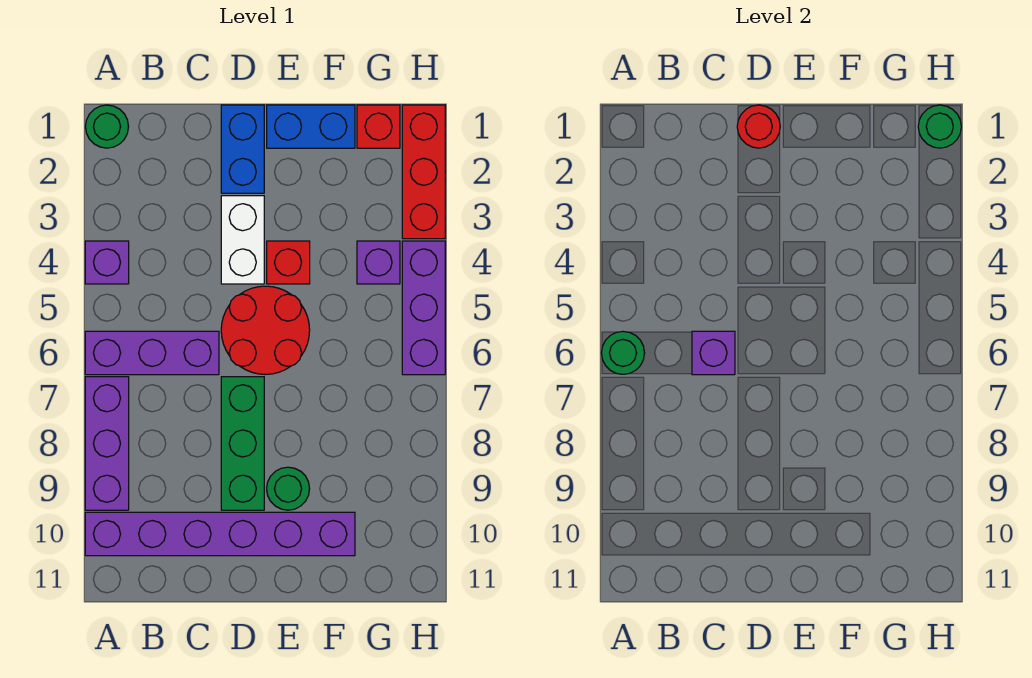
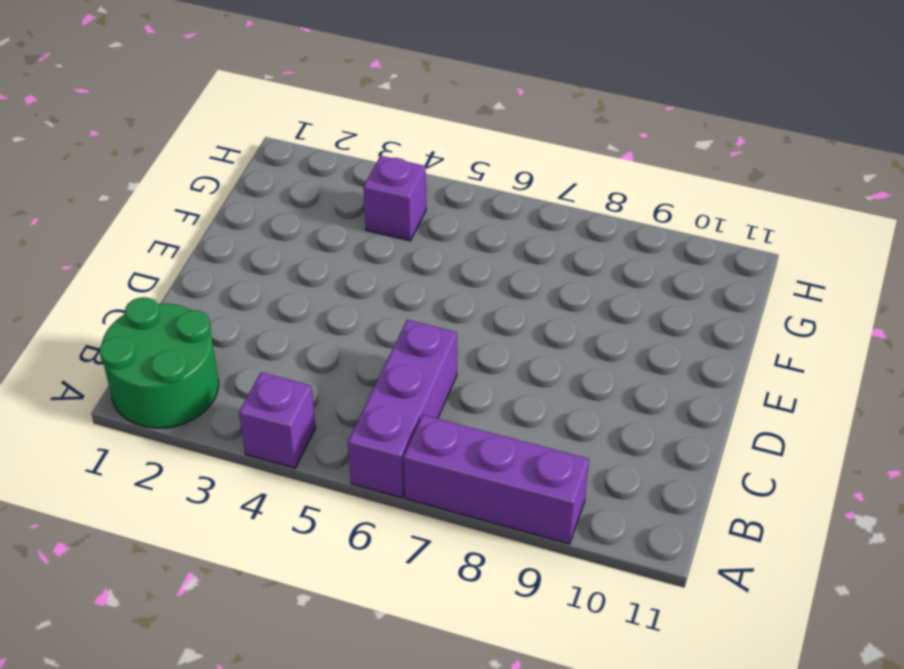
green 2x2 round brick [99,297,219,428] -> green 1x1 round brick [85,105,129,148]
none -> purple 1x6 brick [85,512,355,556]
none -> blue 1x2 brick [221,105,264,193]
none -> white 1x2 brick [221,196,264,284]

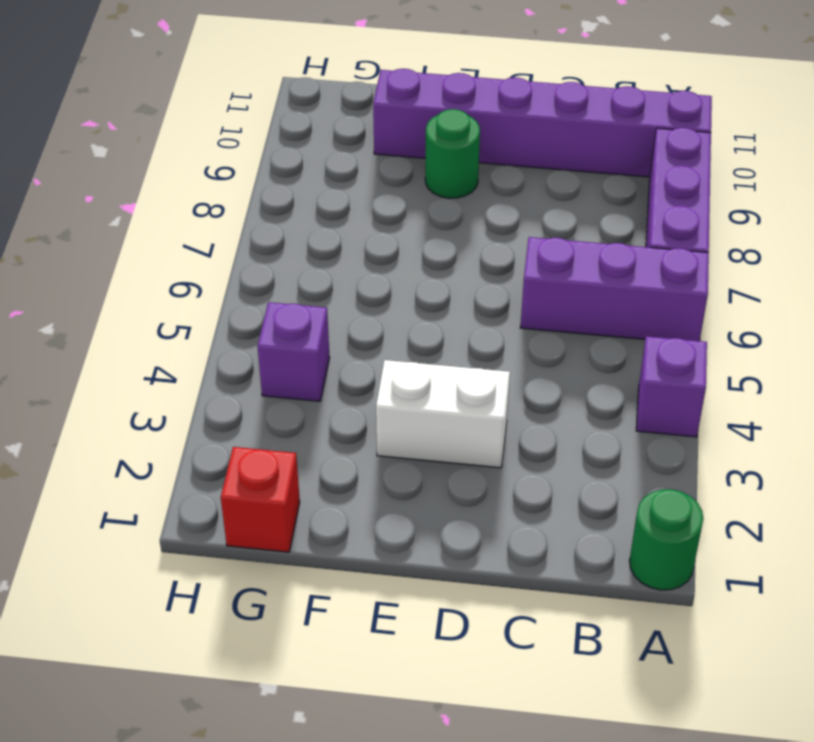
white 1x2 brick [376,360,510,468] -> white 1x2 brick turned to [221,196,264,284]
none -> blue 1x2 brick [221,105,264,193]
none -> red 2x2 round brick [221,286,310,375]
none -> green 1x3 brick [221,377,264,510]

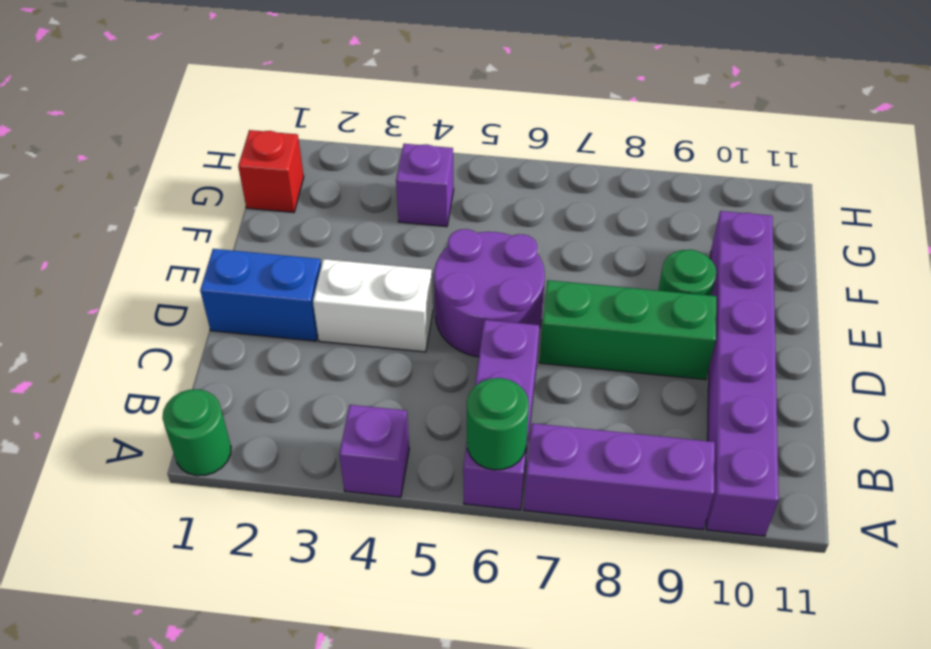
purple 2x2 round brick [434,229,545,357] -> red 2x2 round brick [221,286,310,375]
none -> blue 1x2 brick [267,105,355,148]
none -> red 1x1 brick [267,241,310,284]
none -> red 1x3 brick [402,105,445,239]

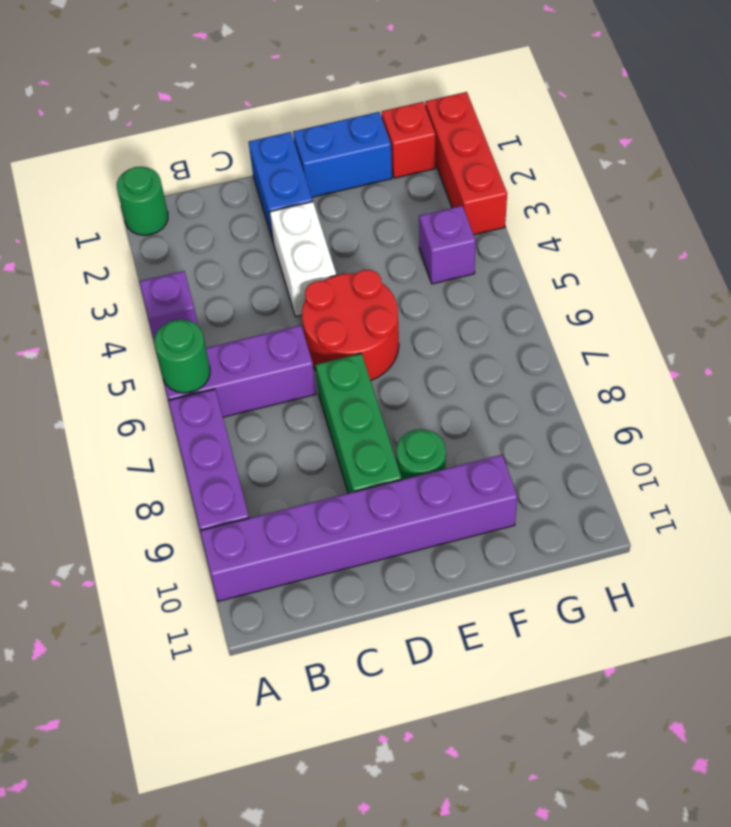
none -> red 1x1 brick [267,241,310,284]
none -> purple 1x3 brick [402,241,445,375]
none -> purple 1x1 brick [692,331,735,375]

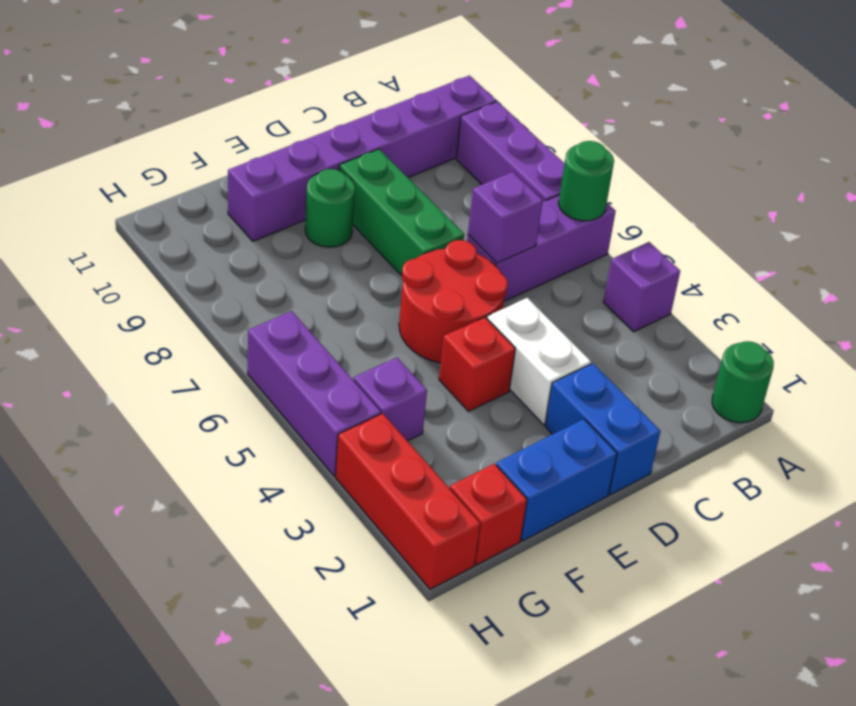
none -> red 1x1 round brick [737,105,780,148]
none -> green 1x1 round brick [918,105,961,148]

